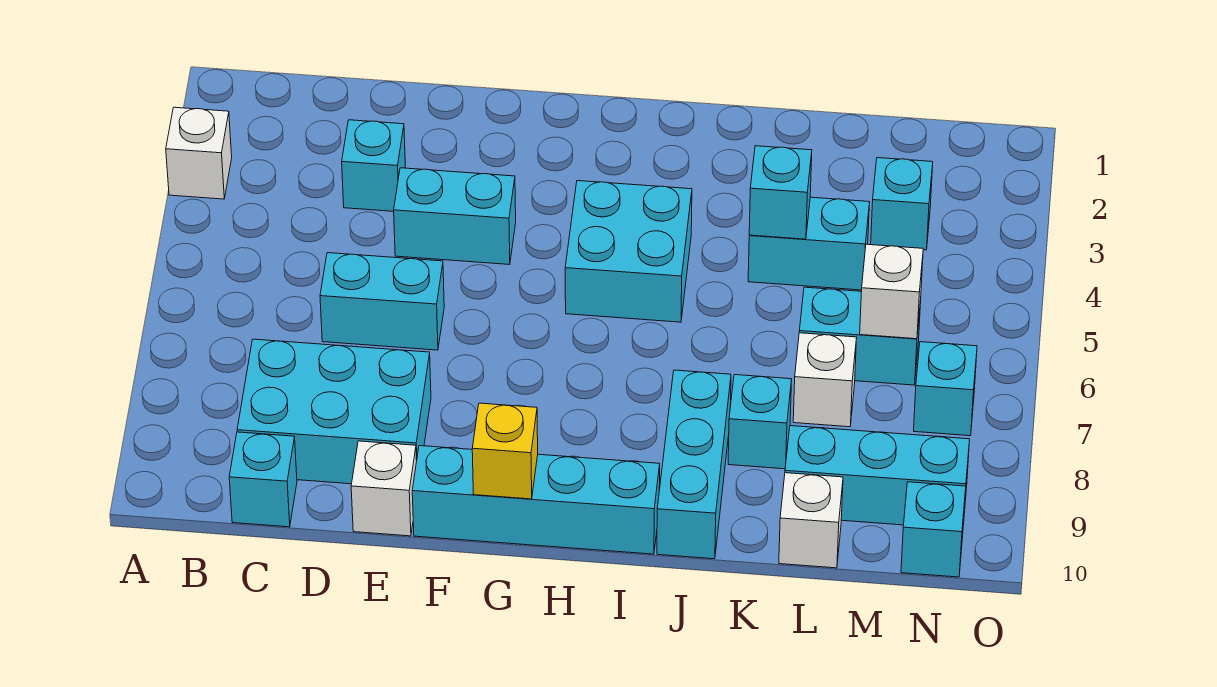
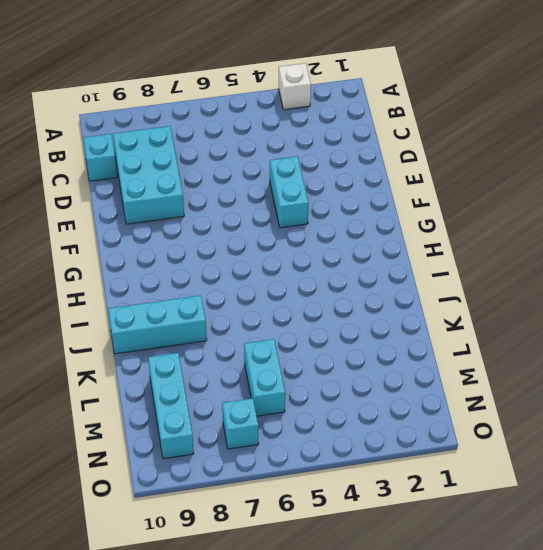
none -> cyan 1x1 brick [342,120,405,211]
none -> cyan 1x2 brick [320,253,444,350]
none -> white 1x1 brick [351,441,417,536]

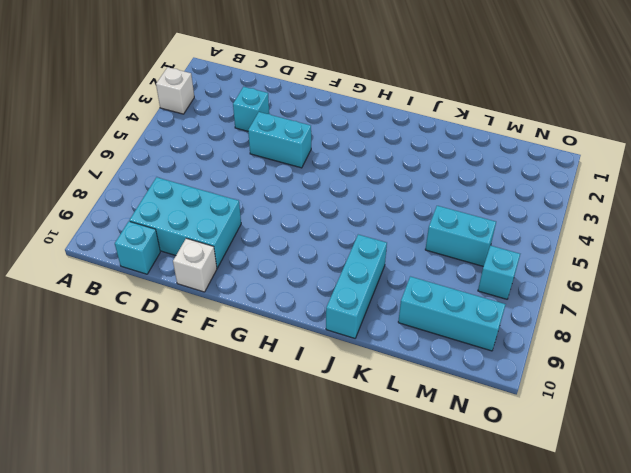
none -> cyan 1x2 brick [320,253,444,350]
none -> cyan 1x4 brick [412,446,660,554]
none -> cyan 2x2 brick [565,181,692,322]

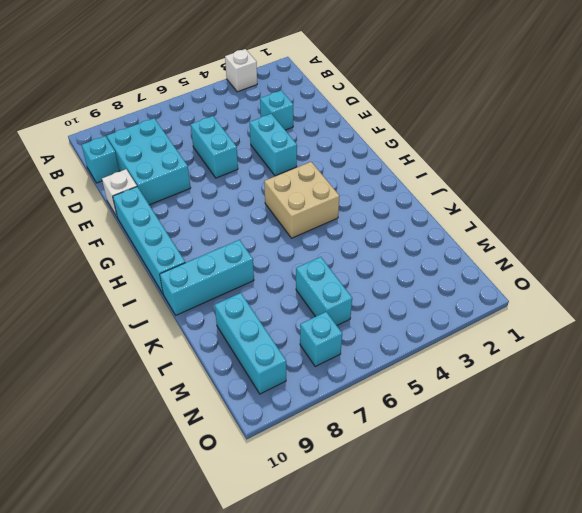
tan 2x2 brick [264,162,339,238] -> cyan 2x2 brick [565,181,692,322]
none -> cyan 1x2 brick [748,197,870,290]
none -> cyan 1x1 brick [728,375,792,469]
none -> white 1x1 brick [793,333,857,427]

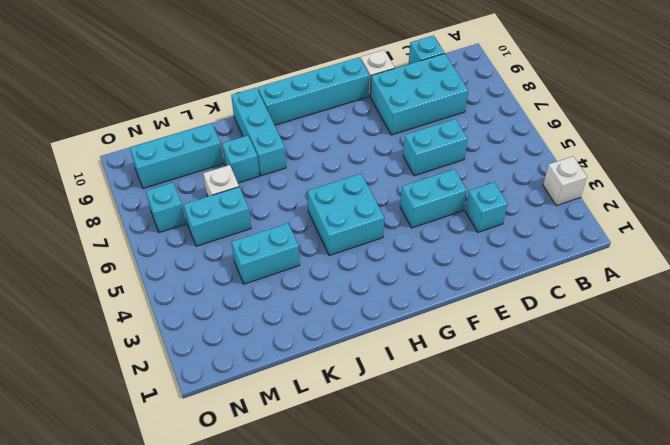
none -> white 1x1 brick [779,473,843,568]
none -> cyan 1x1 brick [871,158,933,250]
none -> cyan 1x1 brick [901,482,966,577]

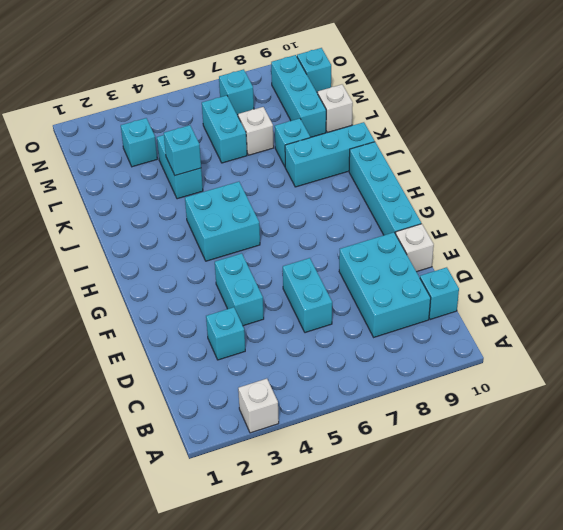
none -> yellow 1x1 brick [472,403,538,499]
none -> white 1x1 brick [860,244,923,339]

